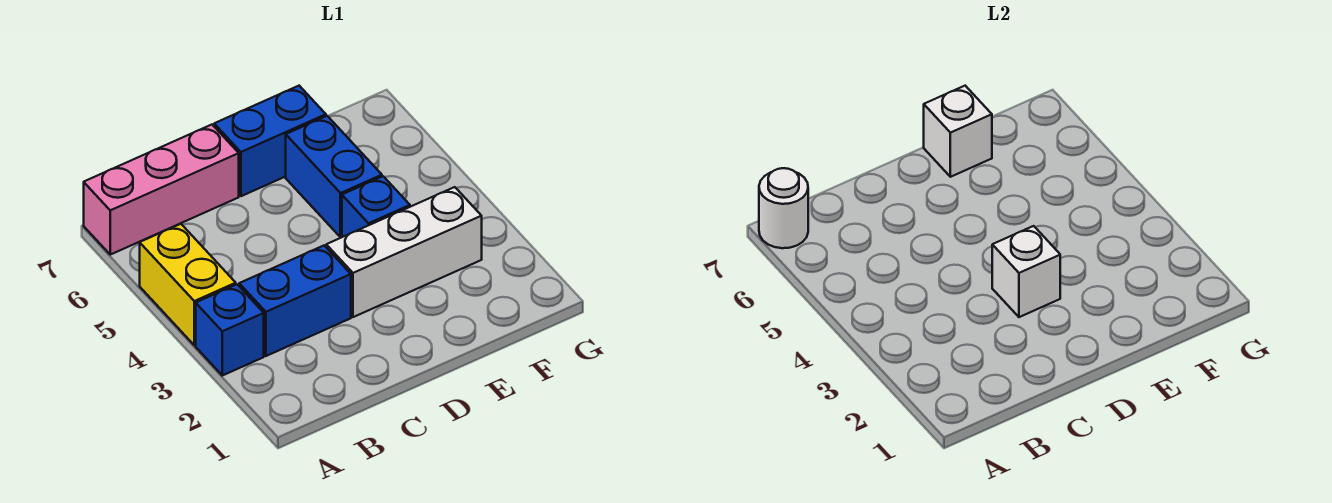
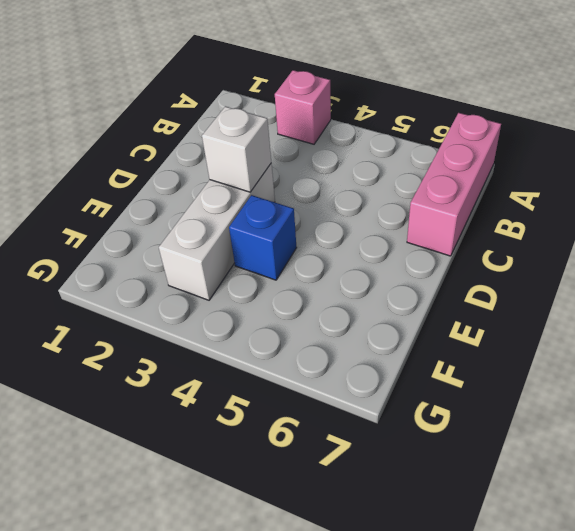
pink 1x1 brick [275,70,331,144] -> blue 1x1 brick [196,284,264,376]
none -> yellow 1x2 brick [140,224,236,345]
none -> blue 1x2 brick [239,246,351,356]

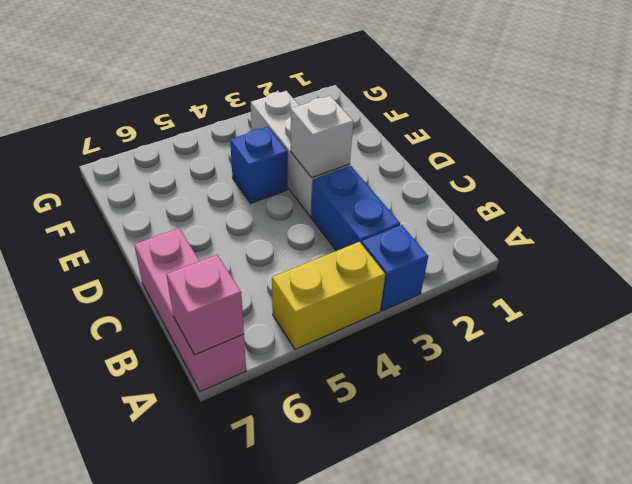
pink 1x1 brick [166,255,244,355] -> white 1x1 round brick [759,168,808,248]
none -> blue 1x2 brick [214,86,326,196]
none -> blue 1x2 brick [286,116,382,237]

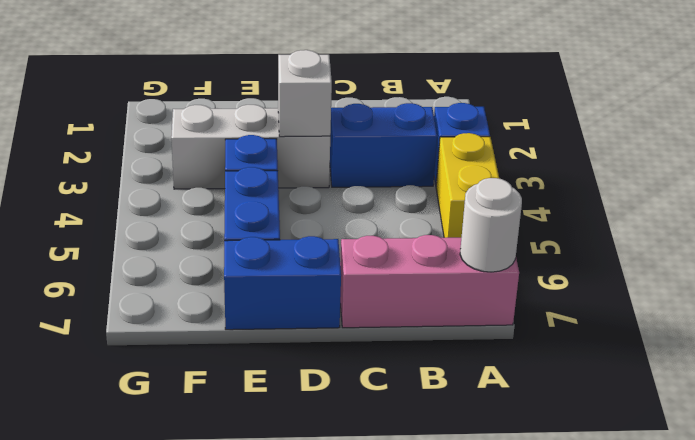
none -> white 1x1 brick [924,86,992,177]

